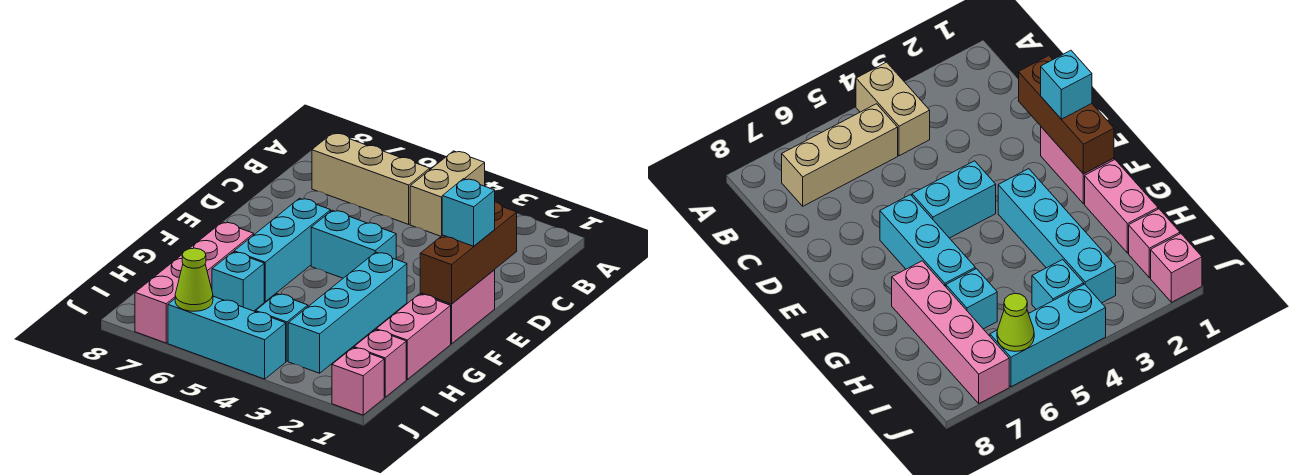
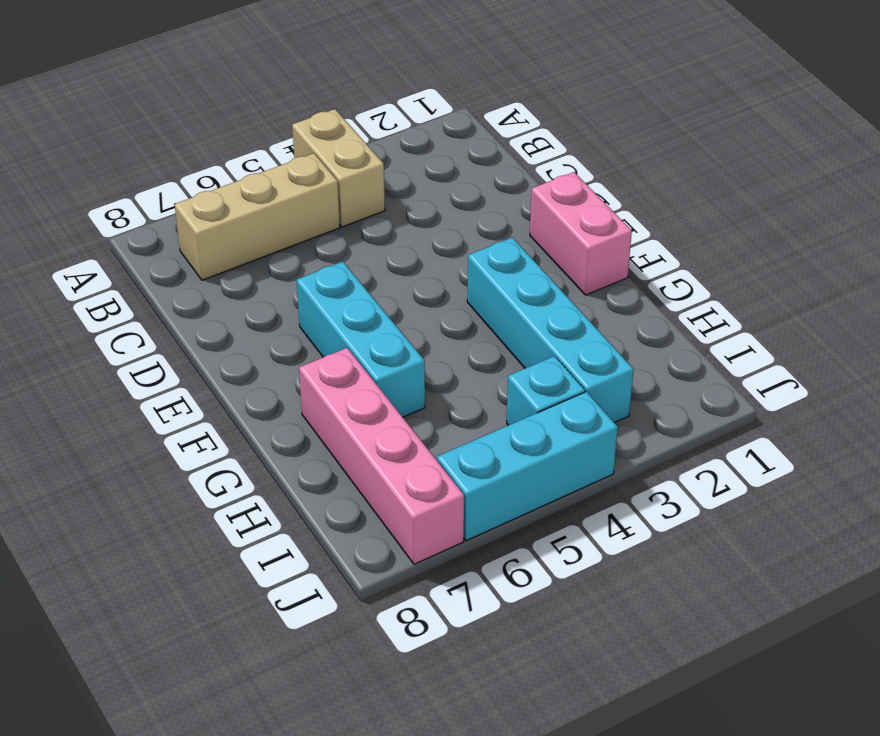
none -> cyan 1x2 brick [311,210,396,278]
none -> pink 1x2 brick [376,294,451,379]
none -> cyan 1x1 brick [212,252,264,311]

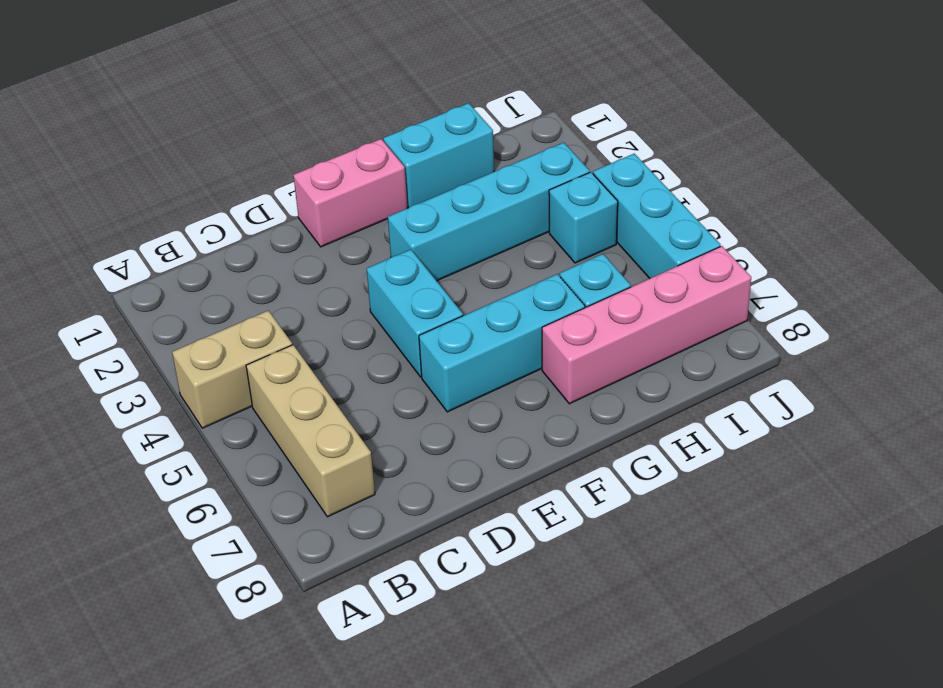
cyan 1x2 brick [383,103,494,208] -> pink 1x2 brick [376,294,451,379]
none -> pink 1x1 brick [354,330,406,397]
none -> pink 1x1 brick [332,348,384,415]
none -> brown 1x3 brick [420,202,517,304]

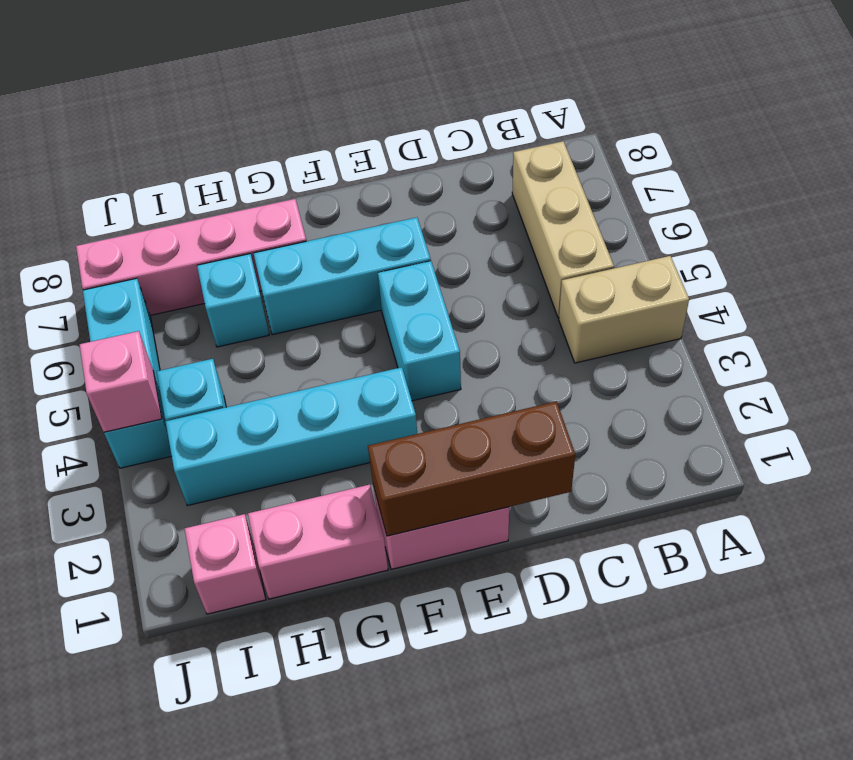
pink 1x1 brick [80,331,162,432] -> pink 1x1 brick moved to [332,348,384,415]
none -> lime 1x1 cone [175,248,213,311]
none -> cyan 1x1 brick [442,179,495,246]

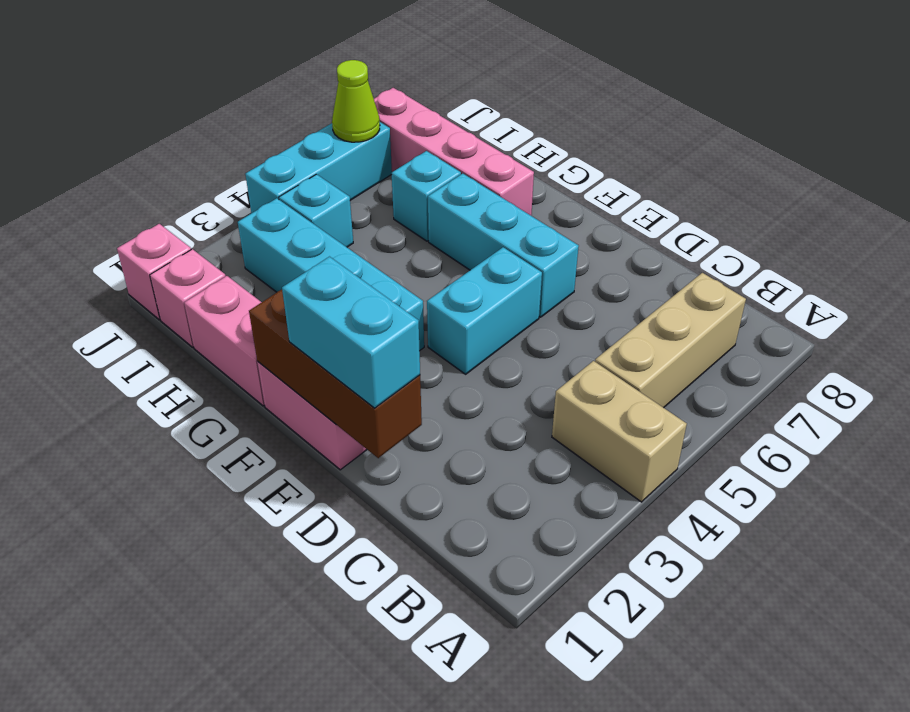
cyan 1x2 brick [282,257,420,408] -> cyan 1x1 brick [442,179,495,246]

